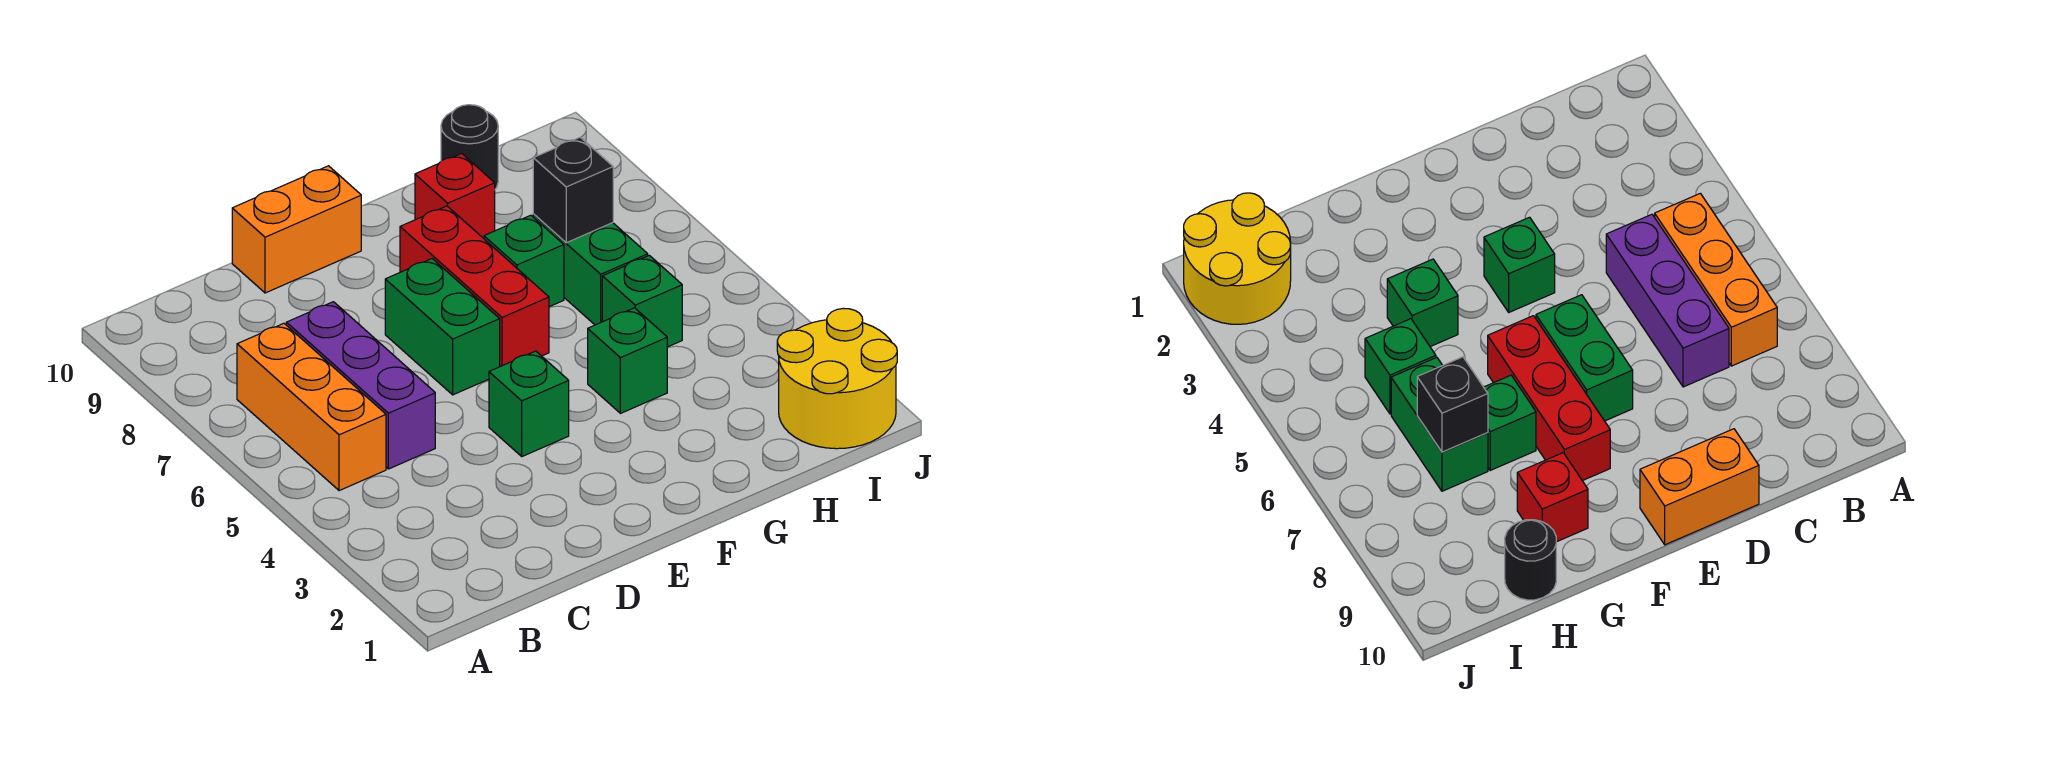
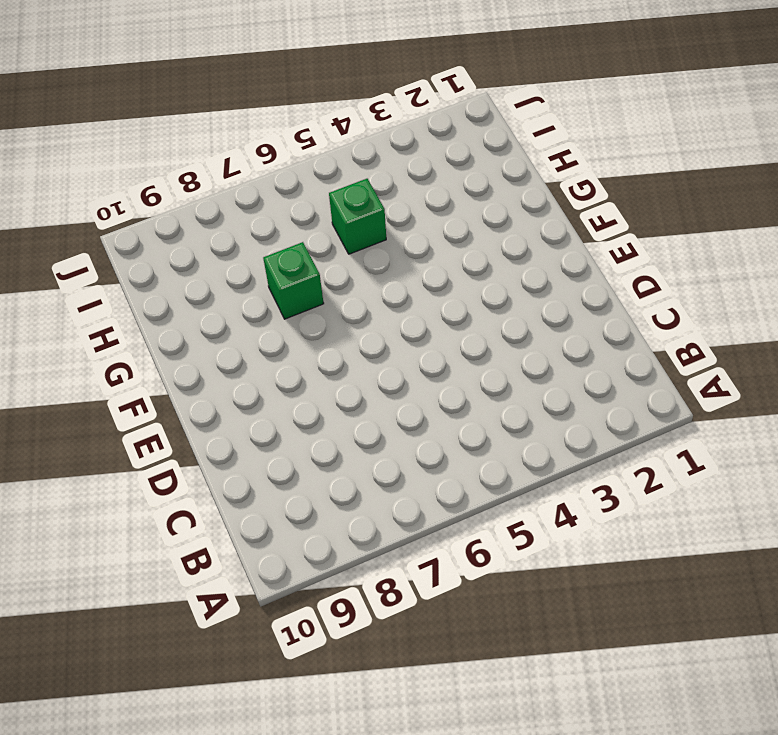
none -> orange 1x3 brick [237,323,386,491]
none -> purple 1x3 brick [286,302,435,469]
none -> orange 1x2 brick [232,166,361,293]

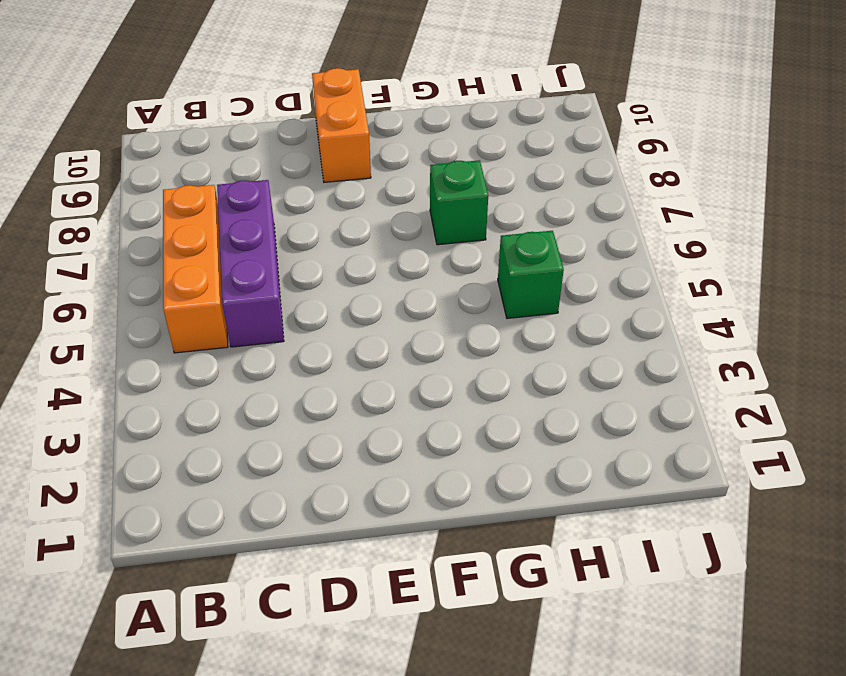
orange 1x2 brick [312,68,371,182] -> orange 1x2 brick turned to [232,166,361,293]
none -> green 1x1 brick [489,351,569,456]
none -> green 1x2 brick [385,259,500,395]
none -> red 1x3 brick [400,206,549,366]

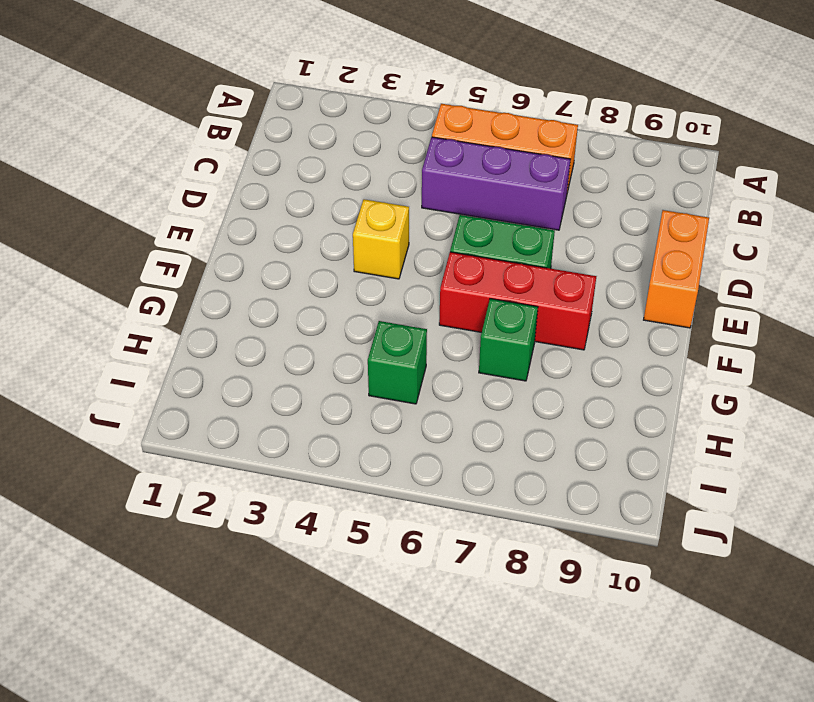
yellow 1x1 brick [353,199,409,279] -> green 1x1 brick [489,351,569,456]
none -> green 1x1 brick [588,308,667,413]
none -> red 1x1 brick [415,154,495,238]
none -> green 1x2 brick [533,214,648,325]

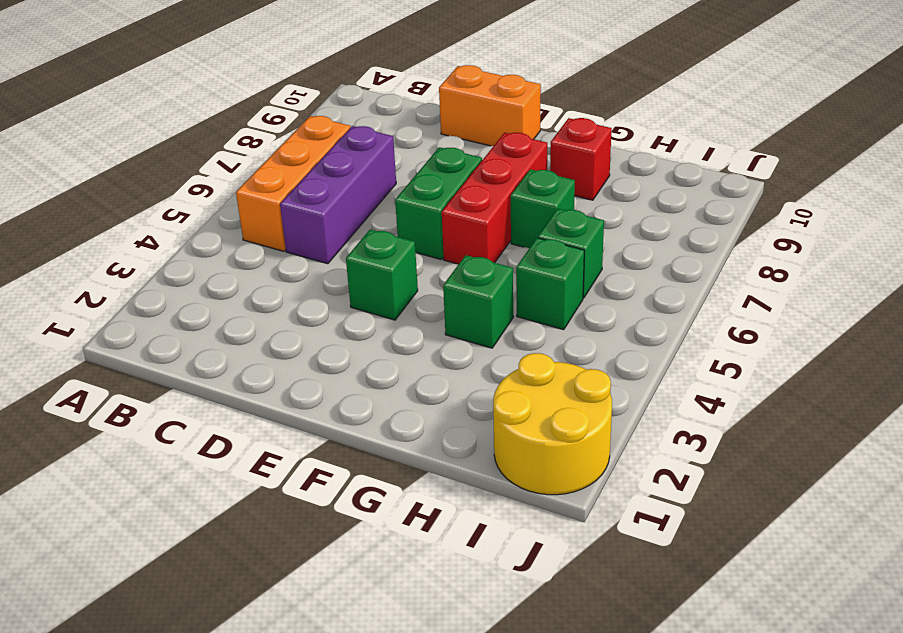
green 1x1 brick [538,209,604,298] -> green 1x2 brick [533,214,648,325]
none -> black 1x1 round brick [441,105,498,189]
none -> black 1x1 brick [533,137,613,243]

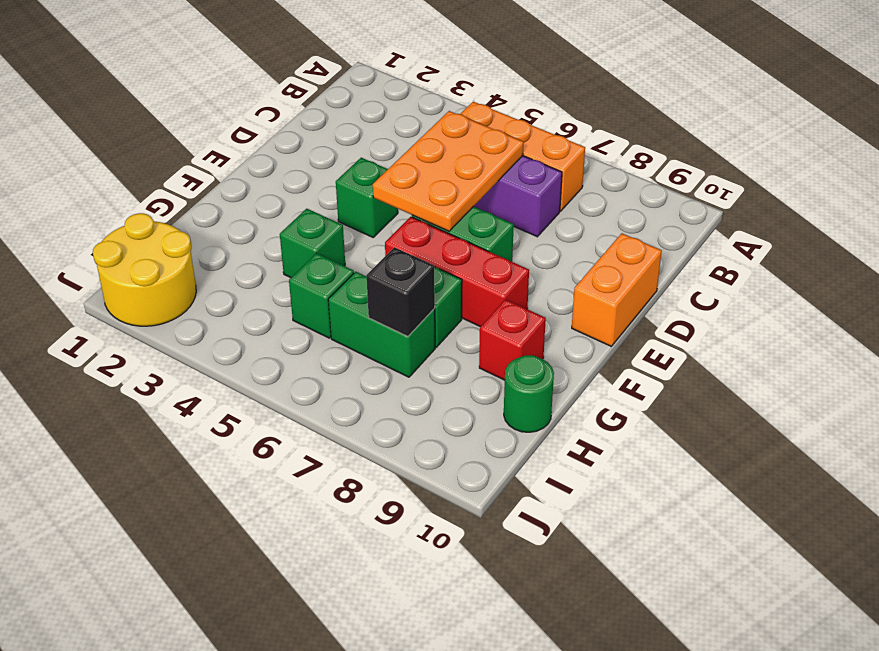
orange 2x3 plate [373,111,524,231] -> none
green 1x1 round brick [504,355,554,432] -> black 1x1 round brick [441,105,498,189]

